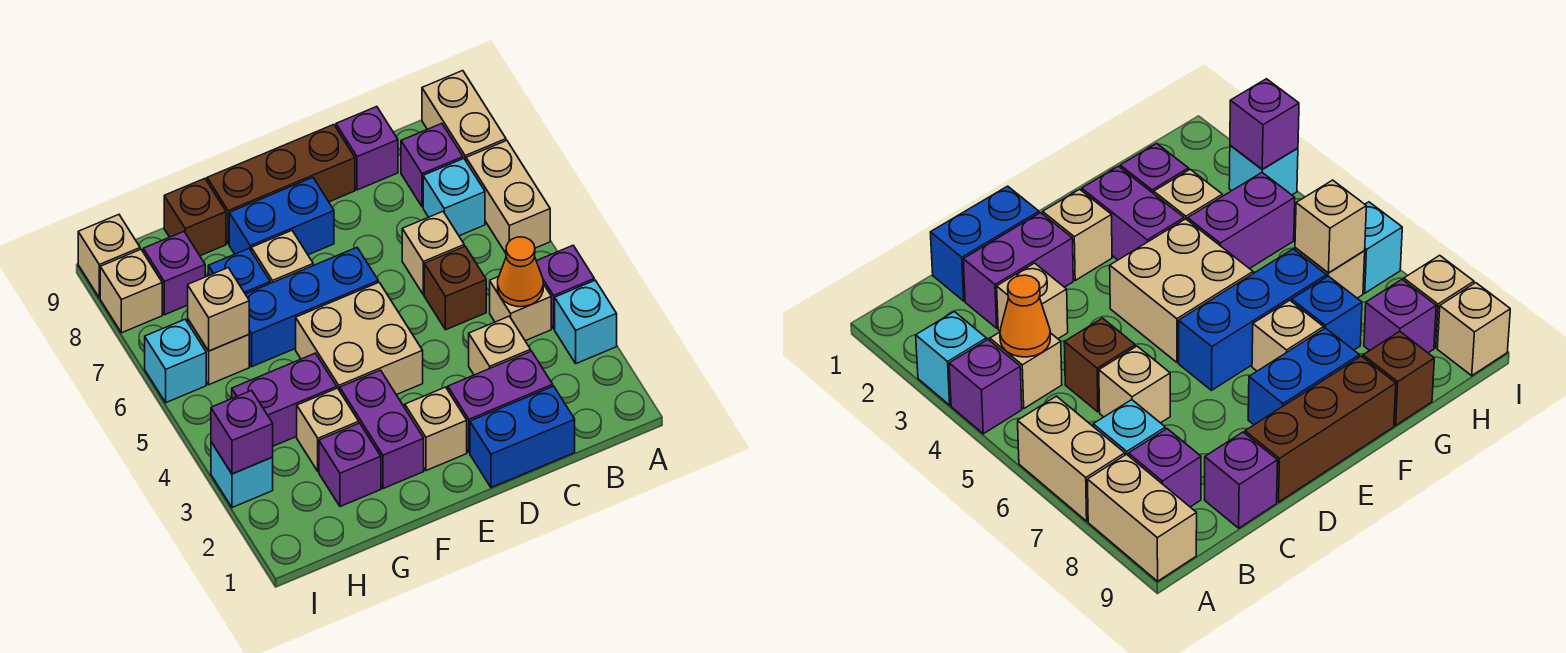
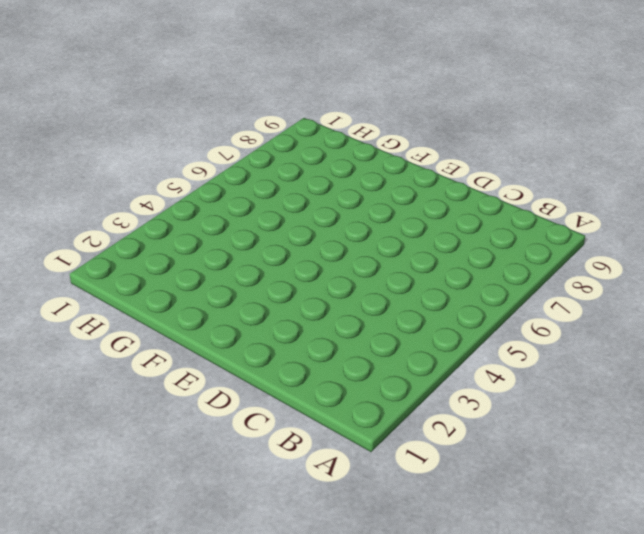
none -> cyan 1x1 brick [555,280,617,364]
none -> purple 1x1 brick [537,246,594,329]
none -> tan 1x2 brick [466,141,550,253]
none -> tan 1x2 brick [422,71,506,160]

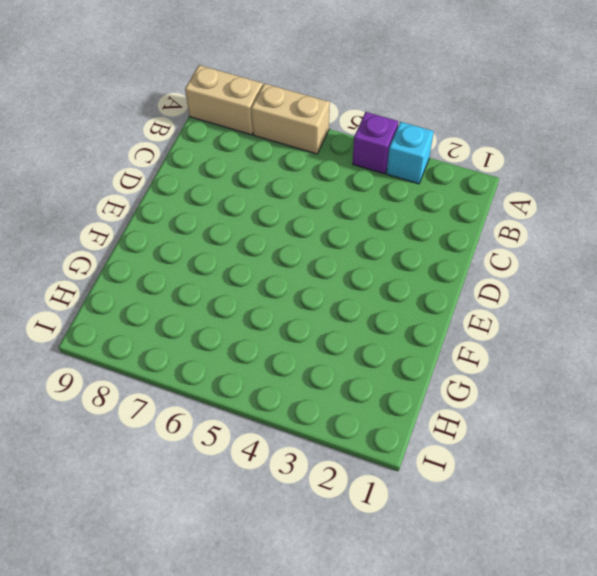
none -> tan 1x1 brick [490,277,551,341]
none -> cyan 1x1 brick [423,159,485,236]
none -> purple 1x1 brick [401,124,463,207]
none -> blue 1x2 brick [470,386,575,488]

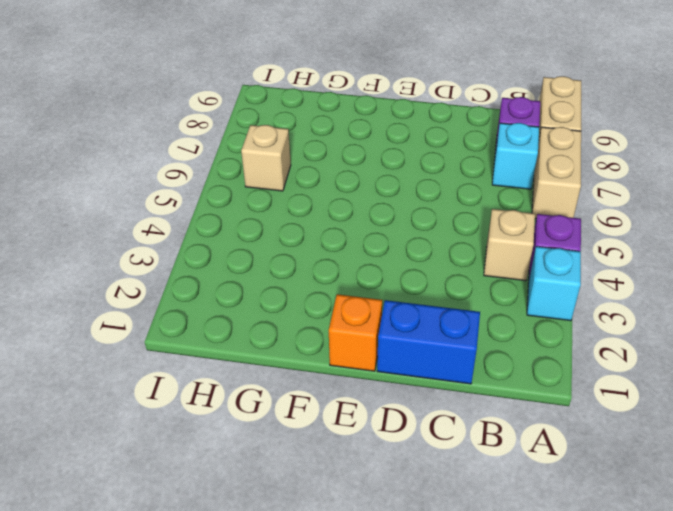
orange 1x1 brick [329,294,382,371] -> none
none -> purple 1x2 brick [448,351,553,453]
none -> tan 1x1 brick [469,316,531,375]
none -> brown 1x1 brick [424,246,486,330]
none -> tan 1x1 brick [402,212,464,295]

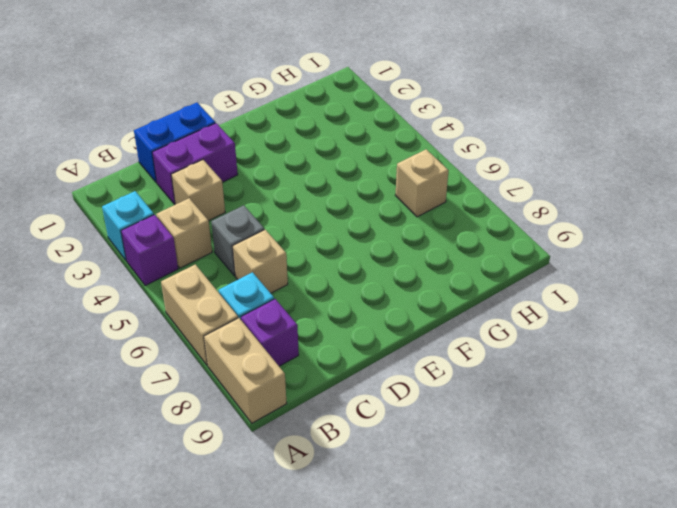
grey 1x1 brick [211,205,264,276] -> brown 1x1 brick [424,246,486,330]
none -> purple 1x1 brick [336,107,398,190]
none -> brown 1x3 brick [207,125,355,244]
none -> tan 1x1 brick [405,387,467,471]
none -> tan 2x2 brick [296,282,423,395]

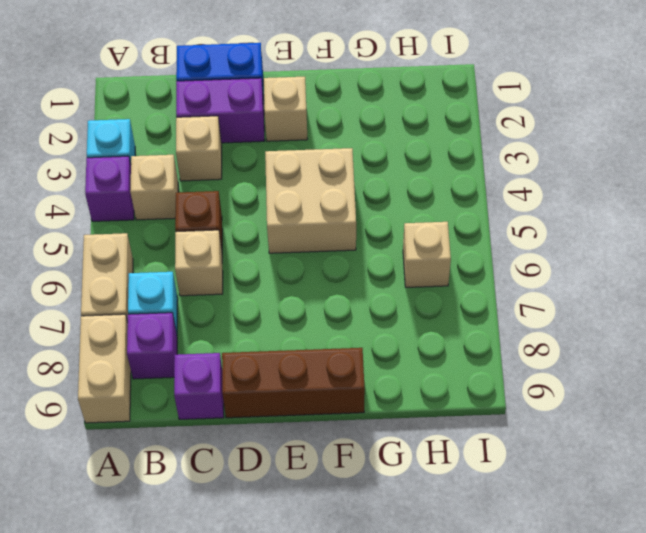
none -> blue 1x3 brick [246,248,378,367]
none -> blue 1x2 brick [229,178,334,255]
none -> purple 1x2 brick [340,370,424,489]
none -> tan 1x1 brick [251,231,313,283]

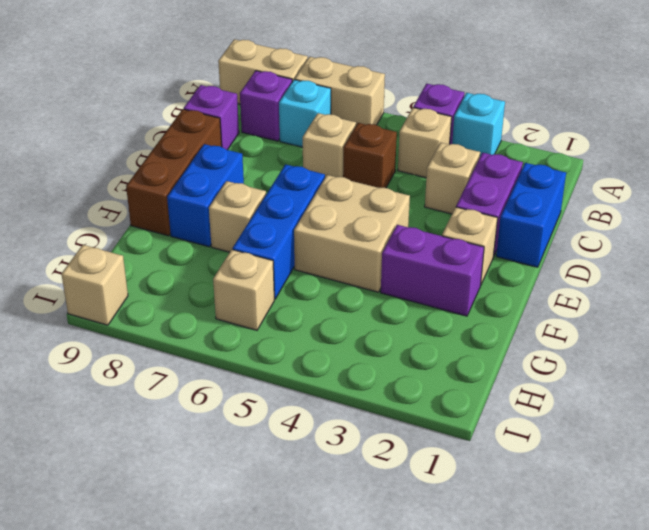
none -> purple 1x1 brick [319,423,381,507]
none -> tan 1x1 brick [297,388,359,472]
none -> purple 1x2 brick [232,353,337,446]
none -> blue 1x1 brick [208,249,270,294]

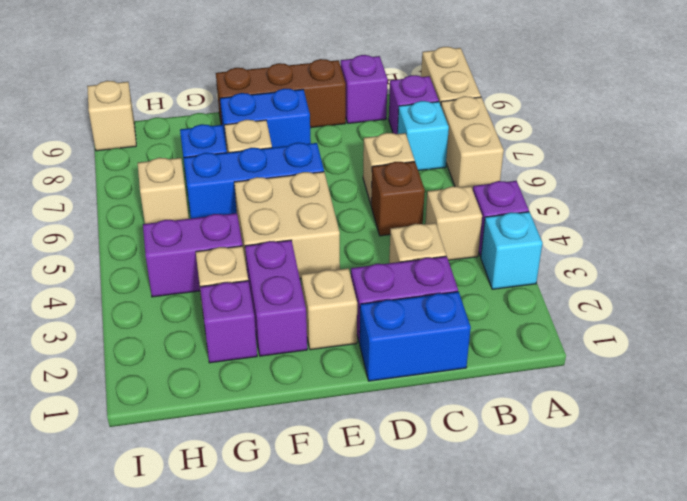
none -> brown 1x1 brick [164,179,226,256]
none -> purple 1x1 brick [143,232,205,315]
none -> cyan 1x1 brick [211,442,273,508]
none -> cyan 1x1 brick [145,319,206,403]

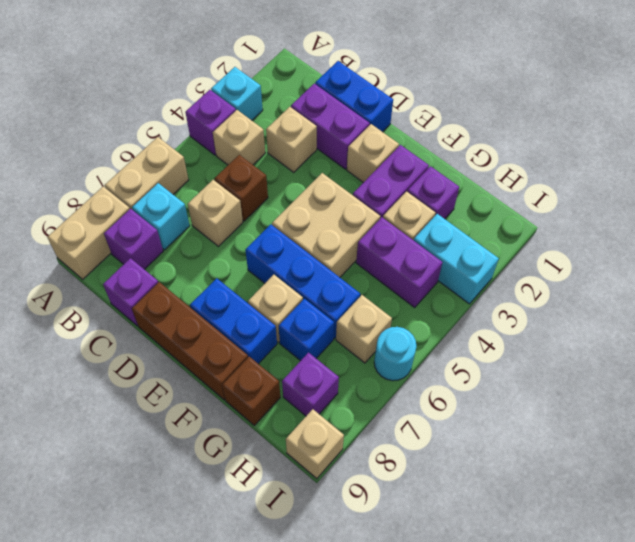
cyan 1x2 brick [414,214,499,304] -> cyan 1x1 brick [211,442,273,508]
cyan 1x1 round brick [374,327,416,381] -> cyan 1x1 brick [145,319,206,403]
none -> tan 1x1 brick [100,249,162,333]
none -> orange 1x1 cone [498,237,543,307]
none -> tan 1x1 brick [188,268,249,351]
none -> purple 1x1 brick [211,390,273,474]

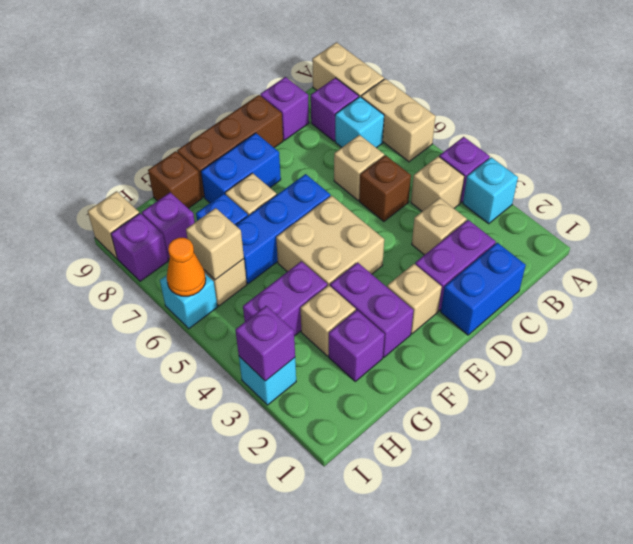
orange 1x1 cone [167,238,206,296] -> orange 1x1 cone moved to [498,237,543,307]
purple 1x1 brick [111,213,168,281] -> tan 1x1 brick [100,249,162,333]

